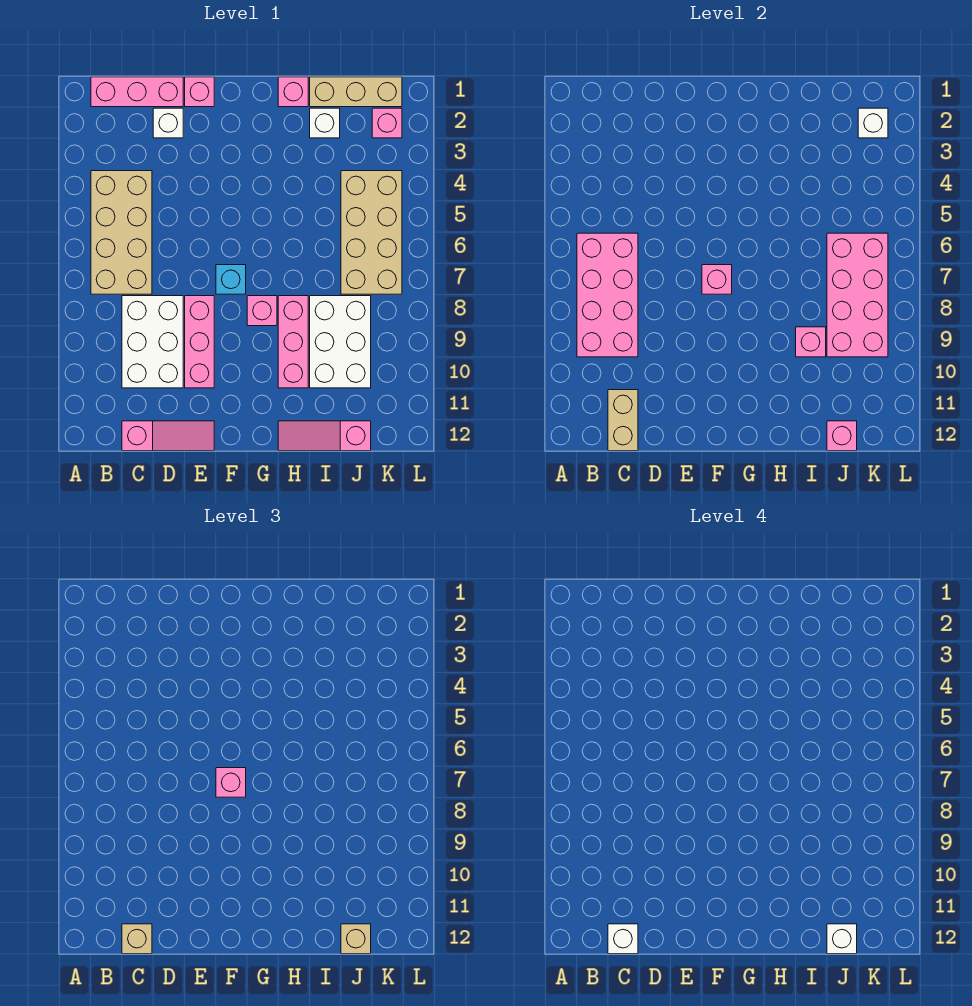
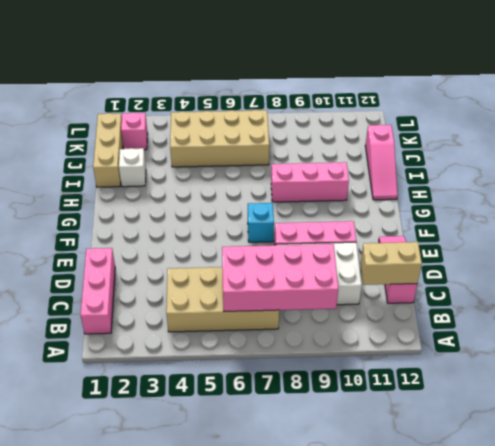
none -> white 1x1 brick [153,108,183,138]
none -> pink 1x1 brick [185,77,214,107]
none -> pink 1x1 brick [247,296,277,326]

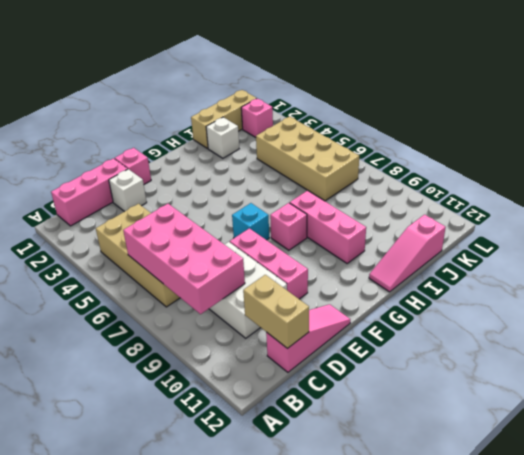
none -> pink 1x1 brick [278,77,308,107]
none -> white 2x3 brick [310,296,371,388]
none -> pink 1x1 brick [702,265,732,294]

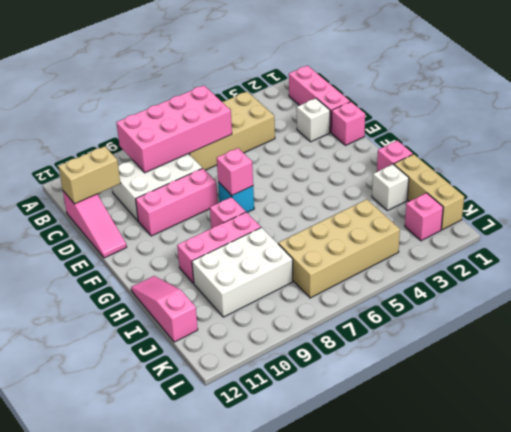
none -> pink 1x1 brick [796,327,826,357]
none -> pink 2x4 brick [827,233,888,357]
none -> pink 1x1 brick [827,421,857,451]

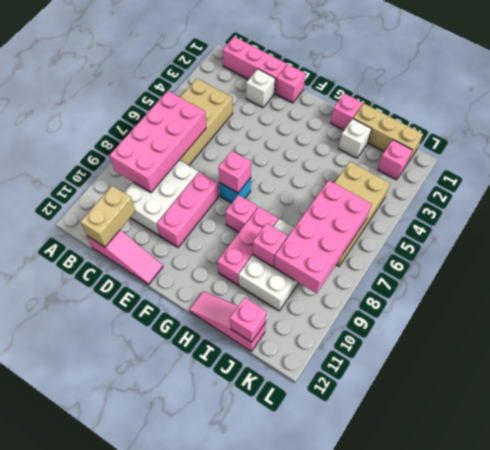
none -> white 1x1 brick [858,108,888,138]
none -> tan 1x1 brick [122,924,152,954]
none -> pink 1x1 brick [216,768,246,797]

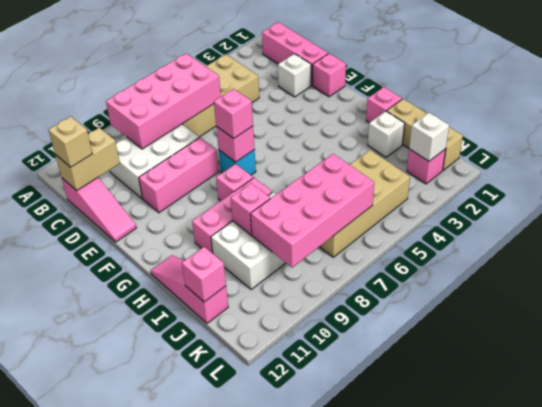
none -> tan 1x1 brick [341,924,371,954]
none -> white 1x1 brick [608,924,638,954]
none -> white 1x1 brick [827,924,857,954]

